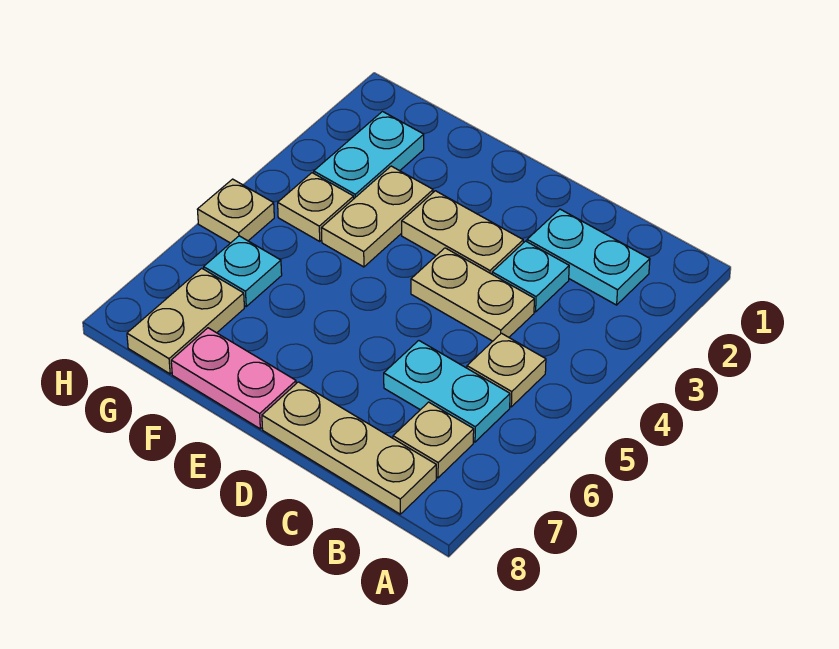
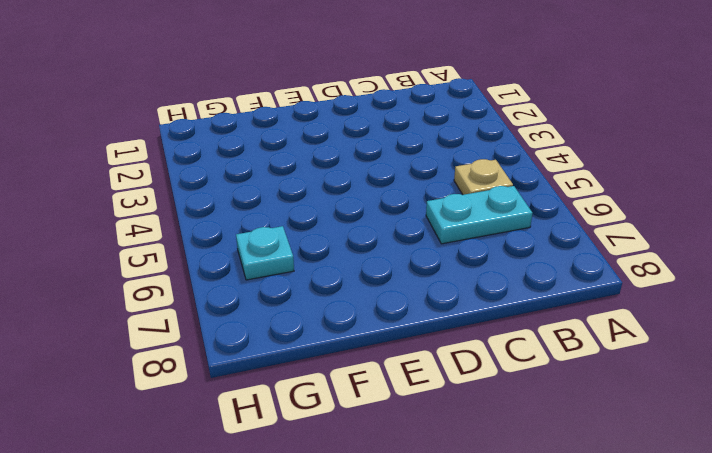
none -> cyan 1x2 plate [527,209,650,305]
none -> tan 1x1 plate [393,402,474,478]
none -> tan 1x3 plate [262,382,436,514]

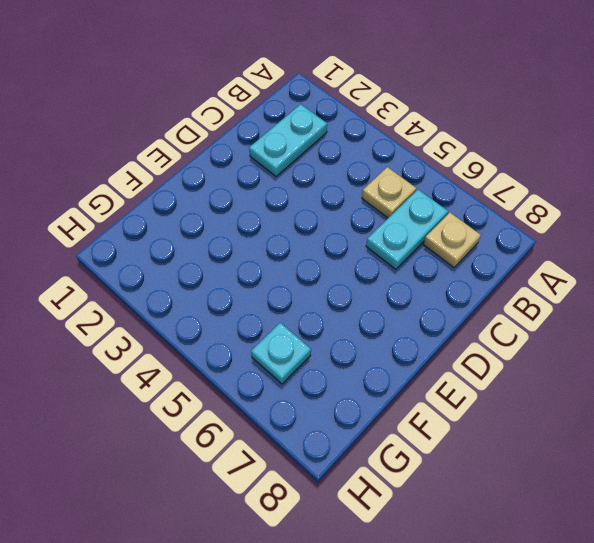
none -> tan 1x3 plate [262,382,436,514]
none -> cyan 1x1 plate [492,241,569,312]
none -> tan 1x2 plate [411,248,534,341]

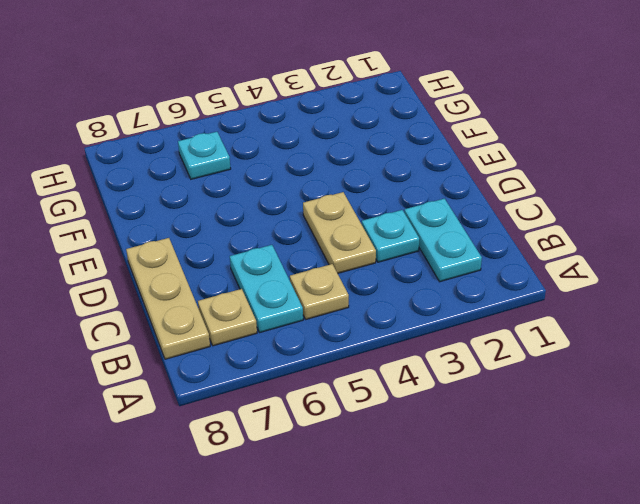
none -> tan 1x2 plate [402,191,523,274]
none -> pink 1x2 plate [171,328,296,429]
none -> tan 1x2 plate [321,166,433,267]

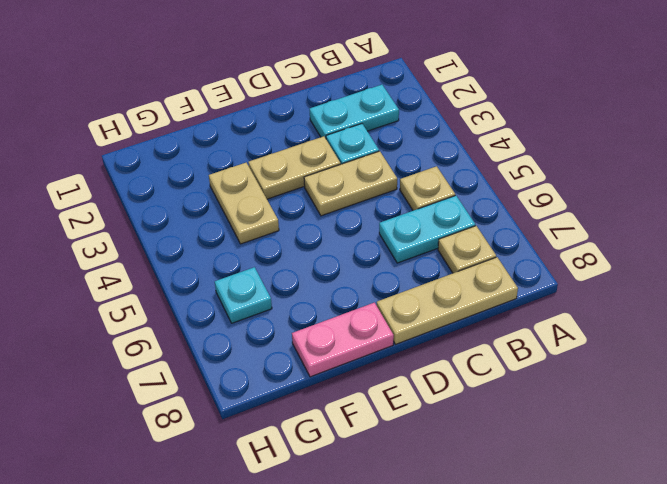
none -> cyan 1x2 plate [314,112,424,198]
none -> tan 1x1 plate [278,173,354,241]
none -> tan 1x2 plate [127,268,244,374]

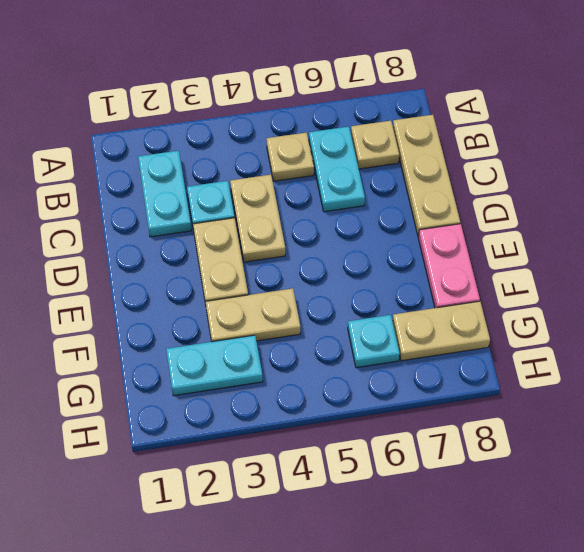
none -> tan 1x1 plate [278,173,354,241]
none -> tan 1x1 plate [197,179,274,243]

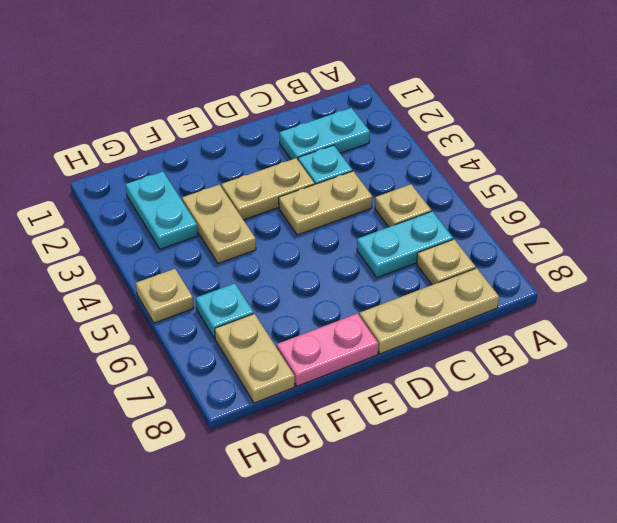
none -> tan 1x1 plate [278,173,354,241]

